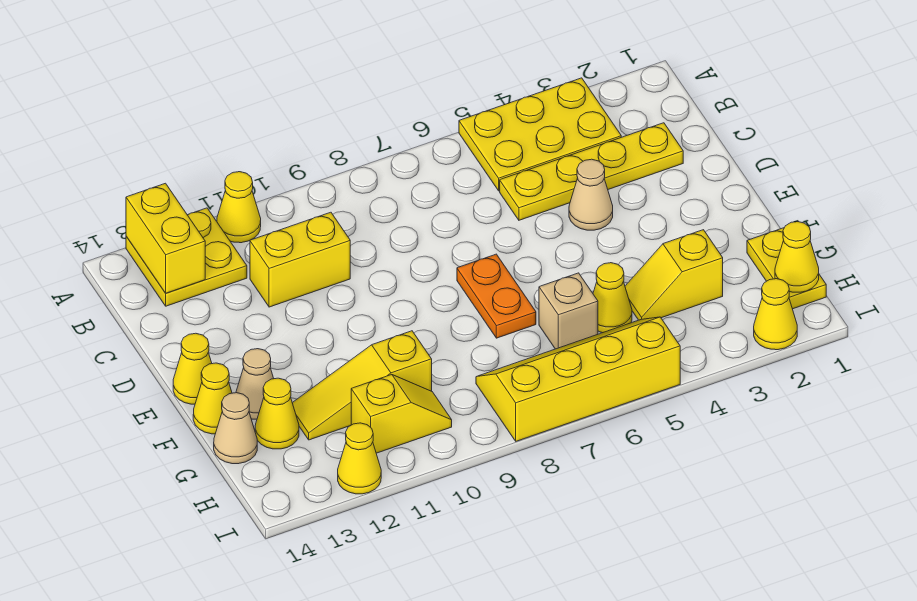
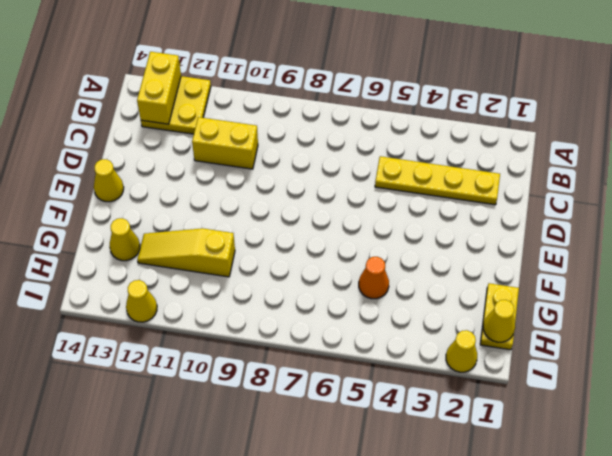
orange 1x1 cone [359,257,389,299] -> yellow 1x1 cone [593,263,632,333]
none -> yellow 2x3 plate [459,78,621,191]
none -> yellow 1x1 cone [217,172,261,243]
none -> tan 1x1 cone [569,159,613,230]

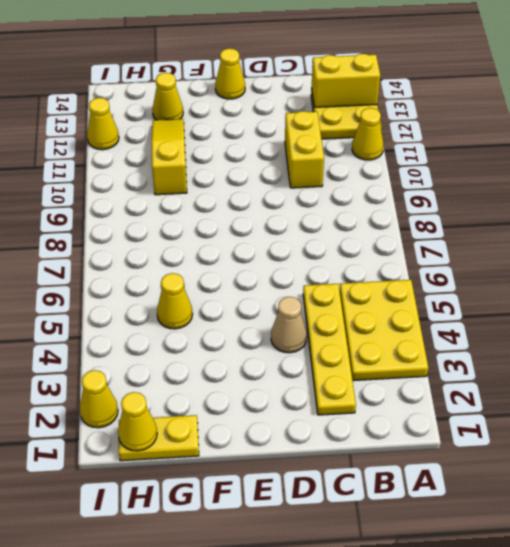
none -> orange 1x2 plate [457,254,536,338]
none -> tan 1x1 cone [236,349,274,419]
none -> yellow 1x1 cone [193,363,232,434]

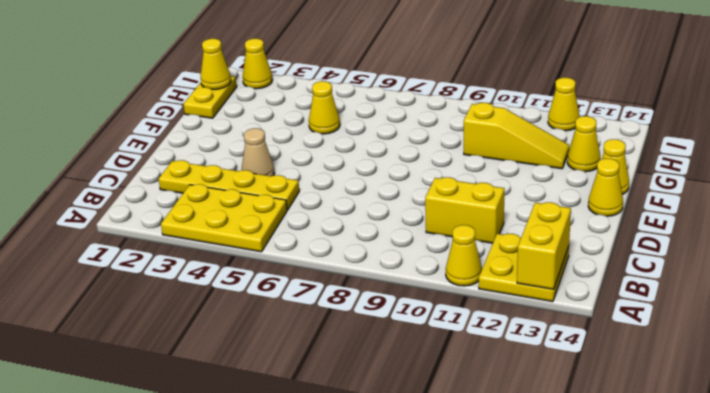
none -> orange 1x2 plate [457,254,536,338]
none -> tan 1x1 cone [236,349,274,419]
none -> yellow 1x2 slope [625,230,723,320]

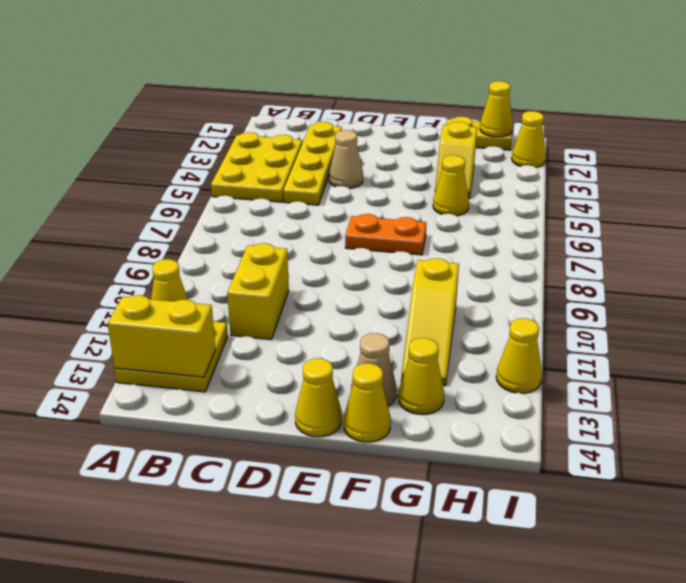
none -> tan 1x1 brick [539,273,598,349]
none -> tan 1x1 cone [214,393,257,464]
none -> yellow 2x4 slope [476,317,680,441]

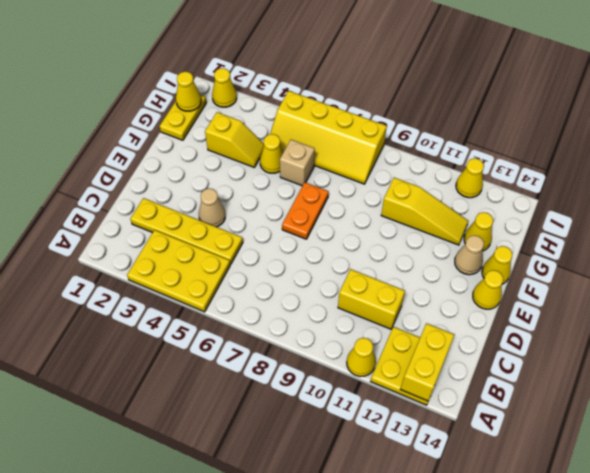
none -> tan 1x1 cone [214,393,257,464]
none -> yellow 1x2 slope [351,375,452,453]

